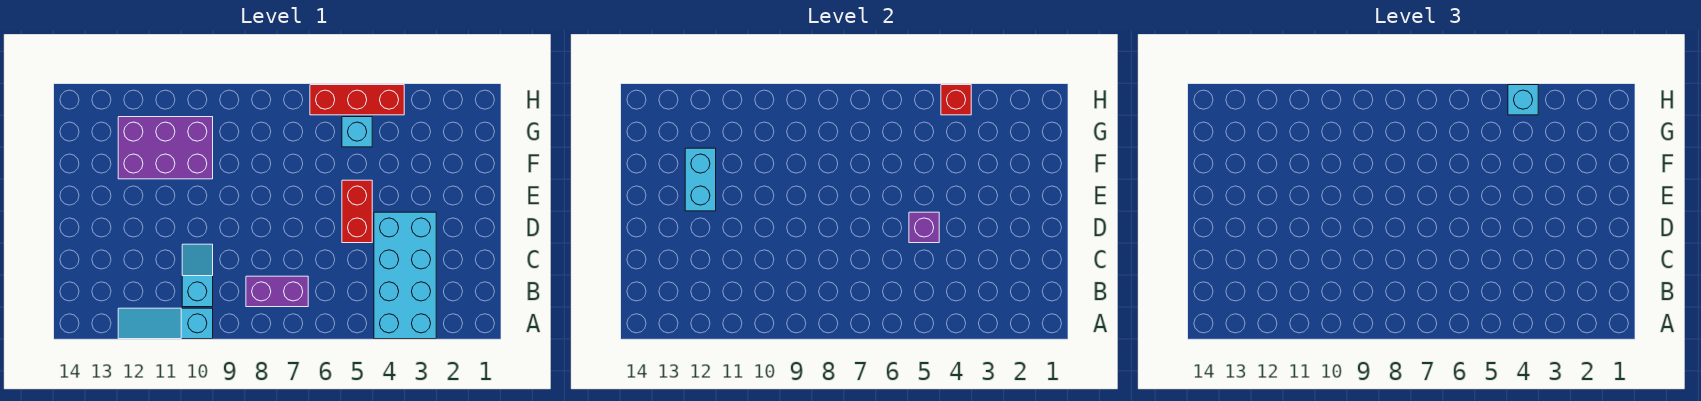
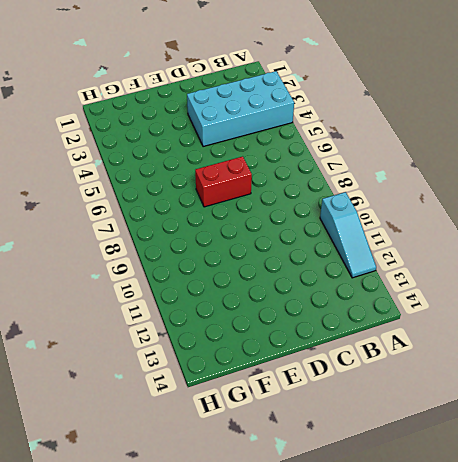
red 1x2 brick [195,156,252,207] -> red 1x2 brick moved to [342,180,372,243]
none -> purple 1x2 brick [246,276,308,307]
none -> cyan 1x2 slope [182,244,213,307]
none -> purple 2x3 brick [118,117,213,179]

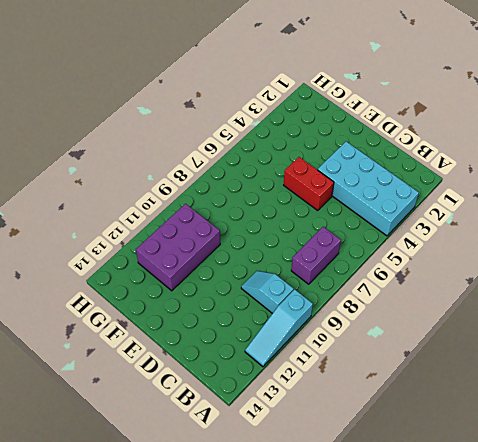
none -> cyan 1x1 brick [342,117,372,147]
none -> red 1x3 brick [310,85,404,115]
none -> purple 1x1 brick [909,212,939,243]

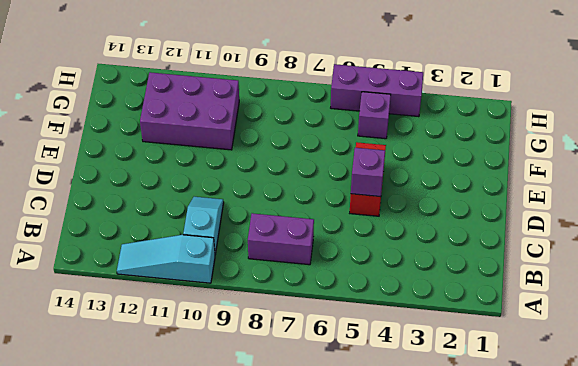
purple 1x1 brick [358,92,391,139] -> cyan 1x1 brick [342,117,372,147]
purple 1x3 brick [331,64,423,117] -> red 1x3 brick [310,85,404,115]
none -> cyan 2x4 brick [374,212,436,339]
none -> cyan 1x2 brick [685,148,716,211]
none -> red 1x1 brick [941,85,971,115]

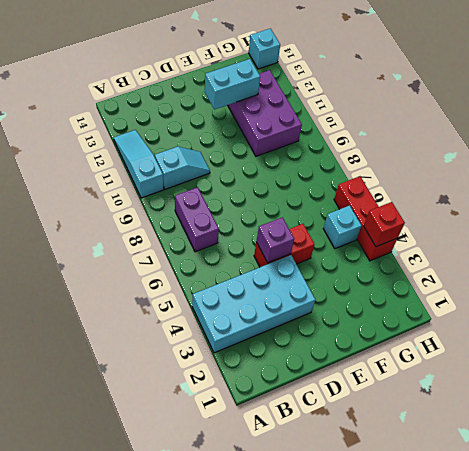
cyan 1x1 brick [249,29,280,69] -> cyan 1x1 brick moved to [1508,85,1538,115]

